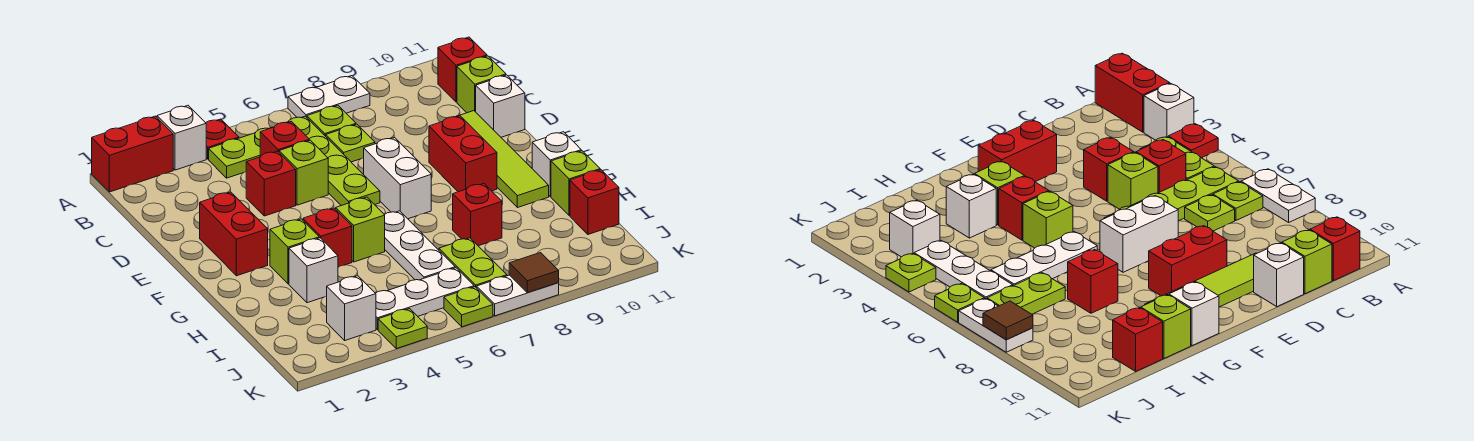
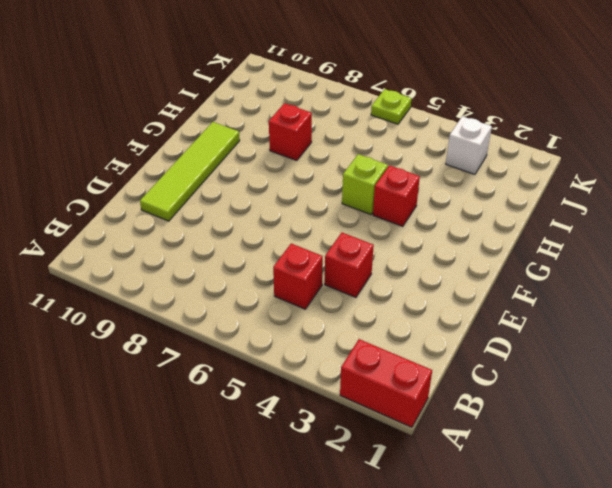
none -> white 1x1 brick [157,105,206,170]
none -> red 1x1 plate [206,119,239,159]
none -> white 1x2 plate [288,76,370,118]
none -> lime 1x2 plate [209,127,273,178]

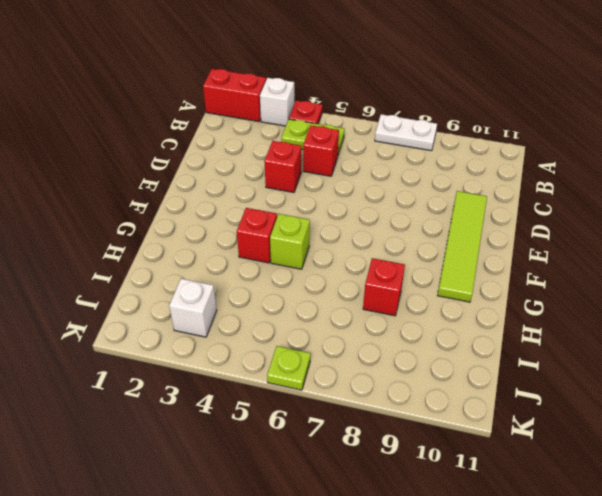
none -> lime 1x4 plate [287,116,380,206]
none -> lime 1x1 plate [307,105,356,136]
none -> red 1x1 brick [438,37,487,102]
none -> lime 1x1 plate [326,124,375,162]

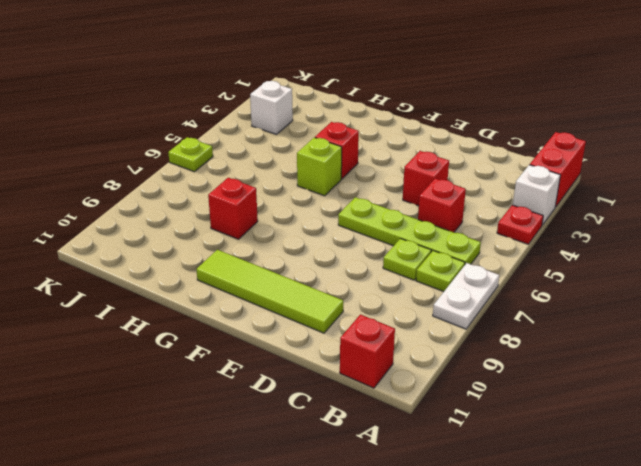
none -> lime 1x2 plate [209,127,273,178]
none -> lime 1x1 brick [457,56,506,113]
none -> lime 1x1 brick [279,140,328,205]
none -> white 1x1 brick [476,75,525,137]

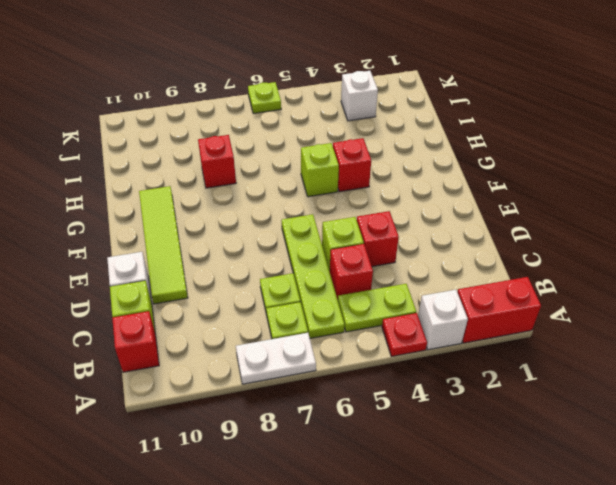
none -> red 1x2 brick [200,192,268,276]
none -> white 1x2 brick [364,137,431,219]
none -> red 1x2 brick [429,116,497,192]
none -> lime 1x1 brick [270,219,319,284]

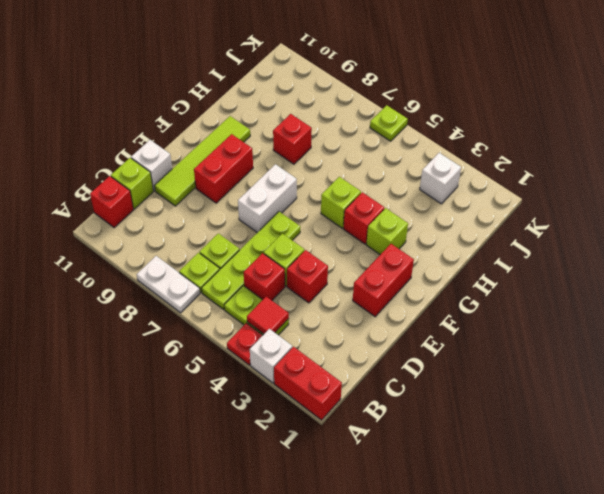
red 1x1 tile [247,297,289,334] -> none
none -> white 1x3 plate [384,211,455,280]
none -> white 1x1 brick [532,132,581,197]
none -> white 1x1 brick [289,238,338,303]
none -> lime 1x1 brick [551,151,600,216]

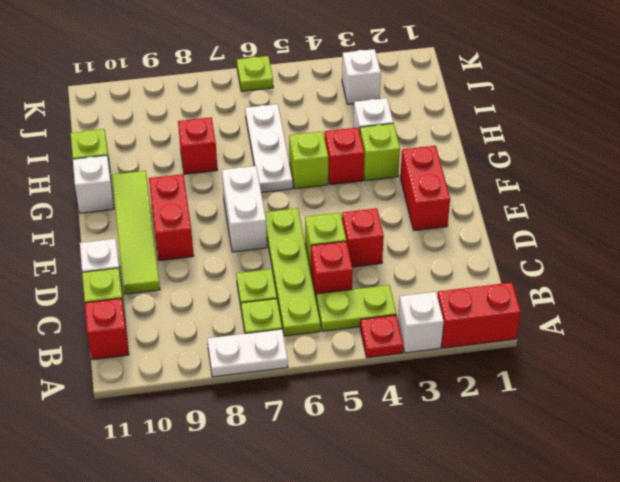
none -> lime 1x2 plate [439,238,507,288]
none -> red 1x1 brick [570,170,619,234]
none -> white 1x3 plate [376,268,474,330]
none -> lime 1x1 plate [378,309,427,349]

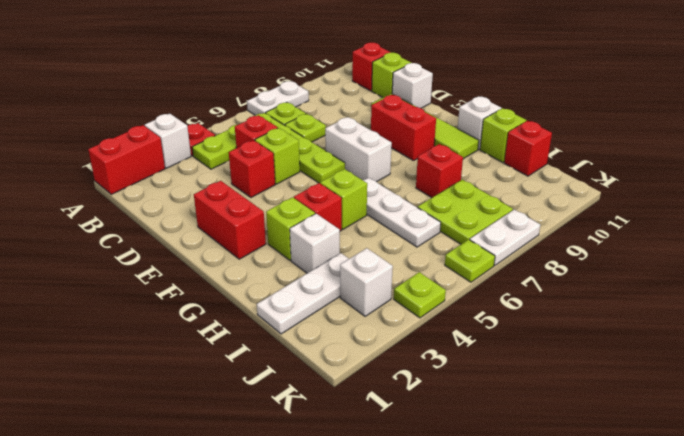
white 1x3 plate [257,253,349,334] -> white 1x3 plate moved to [376,268,474,330]
lime 2x2 plate [418,180,513,244] -> lime 1x2 plate [439,238,507,288]
none -> brown 1x1 tile [509,253,559,293]

